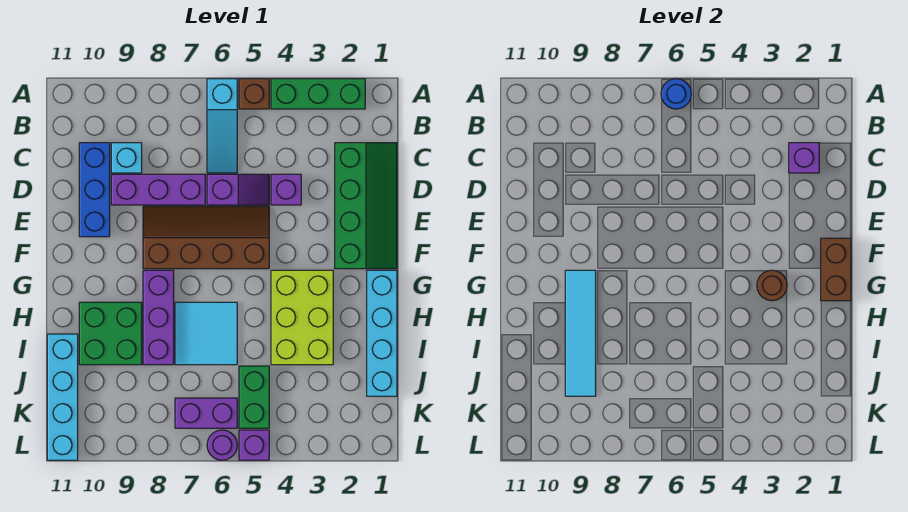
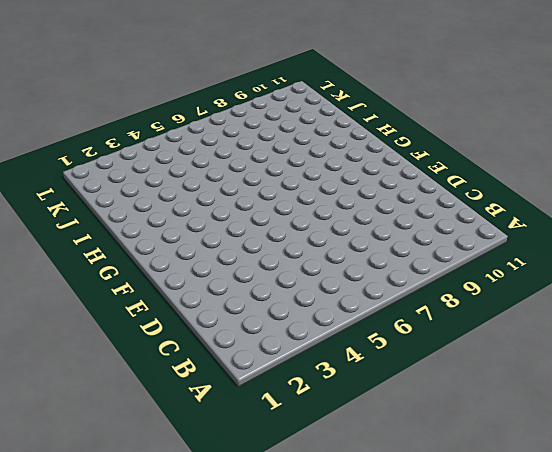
none -> green 1x3 brick [271,79,365,109]
none -> brown 1x1 brick [239,79,269,109]
none -> cyan 1x3 slope [207,79,237,173]

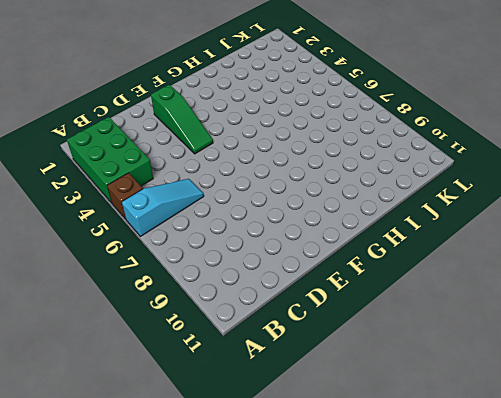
green 2x3 brick [67,117,153,203] -> green 1x3 brick [271,79,365,109]
green 1x3 slope [151,84,213,154] -> green 2x4 slope [335,143,397,269]
none -> cyan 1x1 brick [111,143,142,173]
none -> blue 1x3 brick [79,143,110,237]
none -> purple 1x1 brick [271,174,301,205]

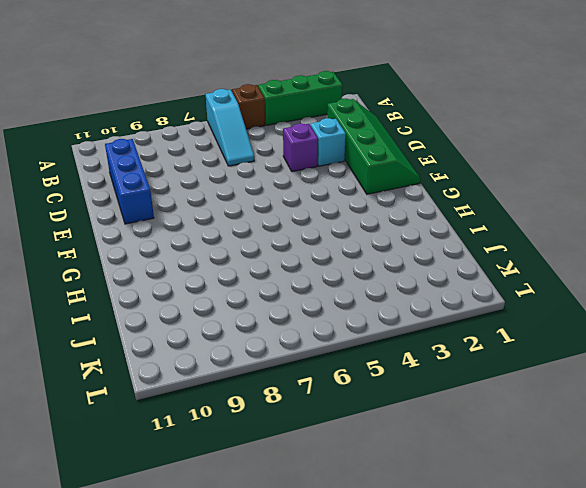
cyan 1x1 brick [310,118,346,166] -> cyan 1x1 brick moved to [111,143,142,173]
none -> purple 1x2 slope [207,174,269,205]
none -> purple 1x3 brick [111,174,205,205]
none -> brown 2x4 slope [143,206,269,269]

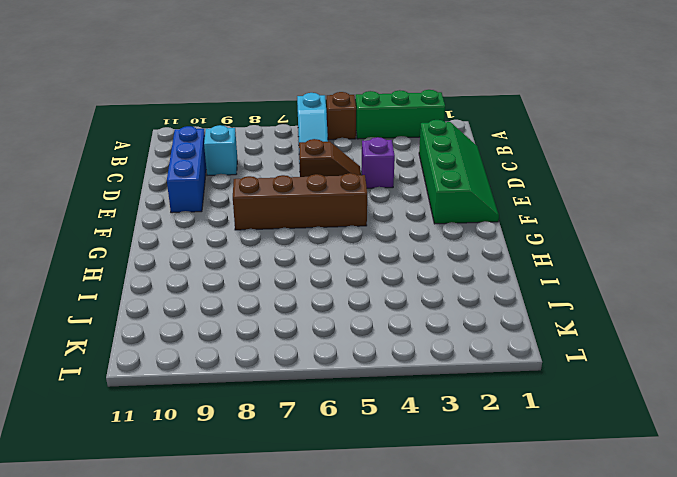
brown 1x2 slope [299,139,361,177] -> purple 1x2 slope [207,174,269,205]
none -> purple 1x3 brick [111,174,205,205]
none -> cyan 1x4 brick [367,270,397,396]
none -> lime 2x3 brick [271,270,333,365]

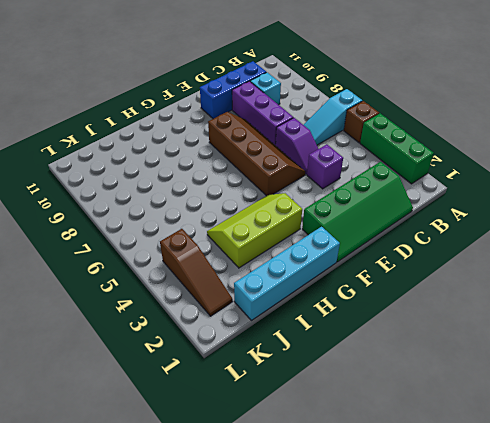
lime 2x3 slope [207,193,302,268] -> lime 2x3 brick [271,270,333,365]
brown 1x3 slope [160,229,233,316] -> none
none -> purple 1x3 brick [143,270,174,365]
none -> cyan 2x2 tile [175,302,237,365]
none -> green 2x2 brick [79,302,142,365]

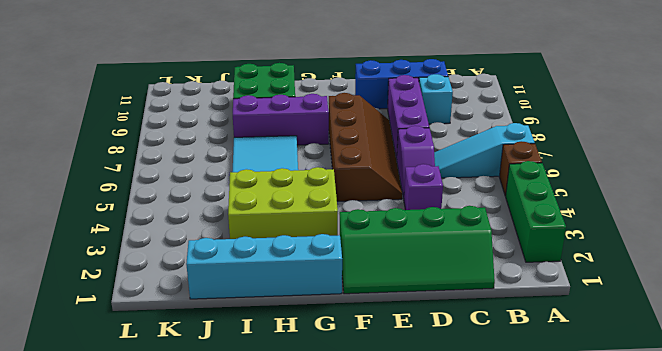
none -> cyan 1x4 brick [47,334,78,460]
none -> green 1x2 brick [239,366,269,428]
none -> purple 1x2 brick [175,398,237,428]

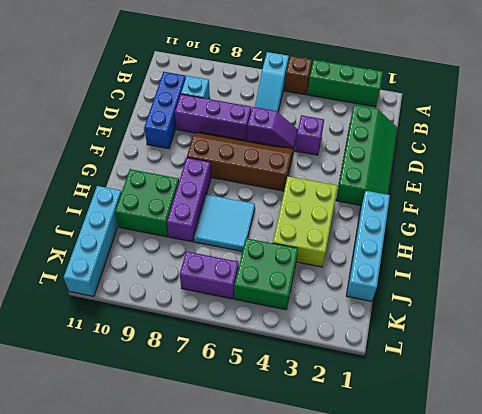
green 2x2 brick [234,238,298,310] -> green 1x2 brick [239,366,269,428]
none -> purple 1x1 brick [239,430,269,460]
none -> purple 1x1 round brick [207,430,237,460]
none -> blue 1x1 round brick [661,79,691,109]

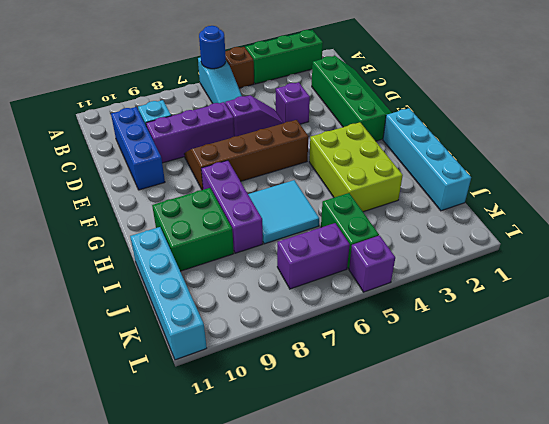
none -> purple 1x1 round brick [207,430,237,460]
none -> purple 1x1 brick [789,143,819,173]
none -> brown 1x2 brick [821,238,851,301]

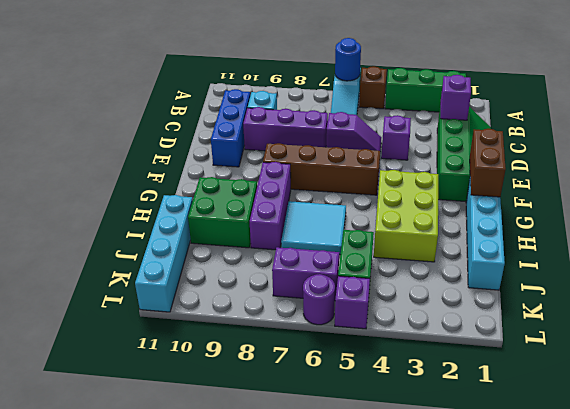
none -> brown 1x1 round brick [757,270,787,301]
none -> cyan 1x4 tile [565,270,596,396]

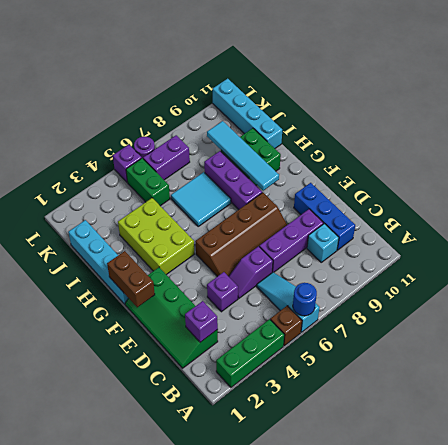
none -> brown 1x1 round brick [757,270,787,301]

